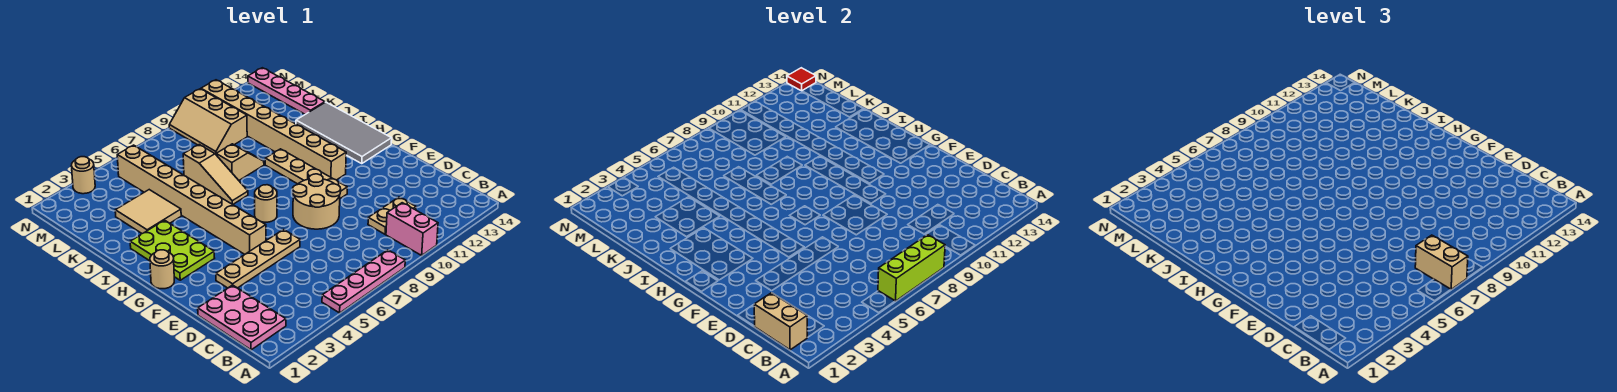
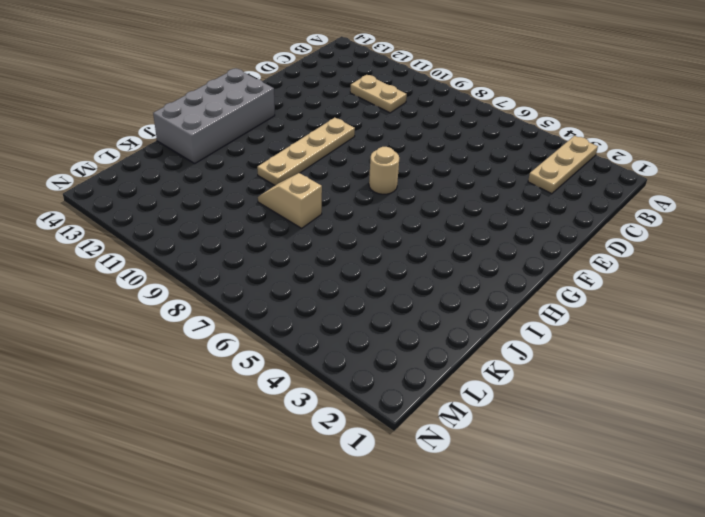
tan 1x3 plate [528,136,598,194] -> none
grey 2x4 brick [153,68,275,163] -> grey 2x4 tile [296,102,392,163]
none -> pink 1x4 plate [322,250,405,313]
none -> pink 1x2 brick [386,203,438,255]
none -> pink 2x3 plate [198,285,286,350]

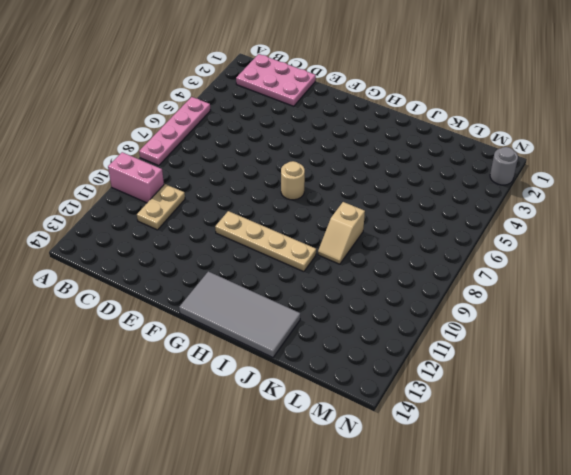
grey 1x1 round brick [490,147,518,185] -> none
none -> tan 1x4 plate [216,230,300,288]
none -> tan 2x2 round brick [293,174,341,229]
none -> tan 1x8 brick [117,145,266,254]

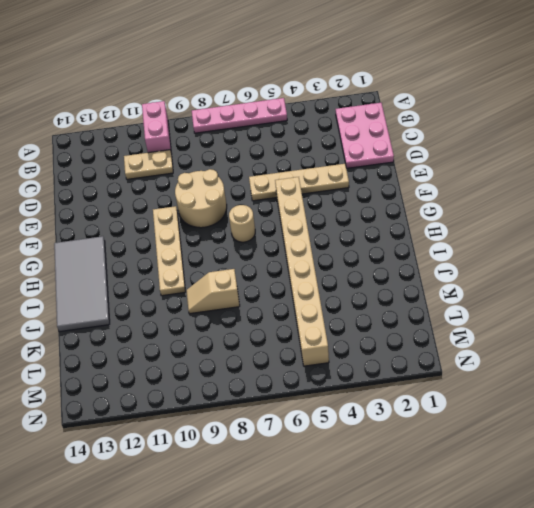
none -> tan 1x1 round brick [150,250,174,289]
none -> lime 2x3 plate [130,220,214,280]
none -> tan 1x8 brick [201,80,346,180]

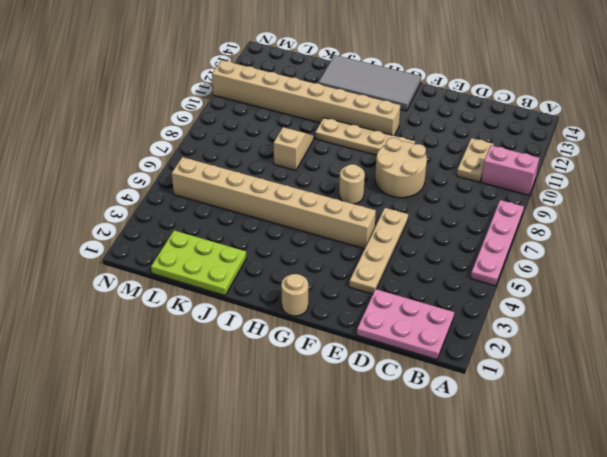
lime 2x3 plate [151,230,246,295] -> lime 2x3 plate moved to [130,220,214,280]
none -> tan 1x3 slope [183,145,248,205]
none -> tan 2x2 tile [115,190,181,234]
none -> pink 1x4 plate [248,68,325,114]

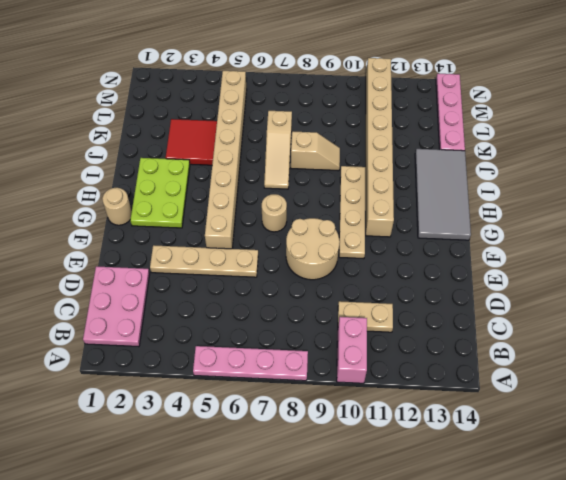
red 2x2 tile [166,119,217,165] -> tan 2x2 tile [115,190,181,234]
none -> tan 2x3 slope [169,89,247,154]
none -> tan 1x1 round brick [71,157,95,194]
none -> lime 1x3 brick [878,235,945,301]

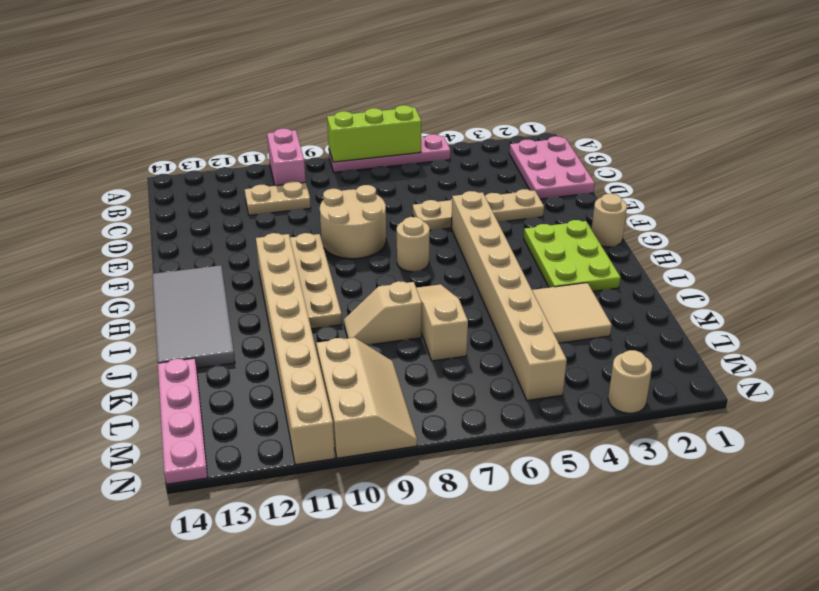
none -> tan 1x2 brick [754,293,807,350]
none -> red 1x1 tile [787,68,816,91]
none -> tan 1x2 brick [1415,235,1468,289]

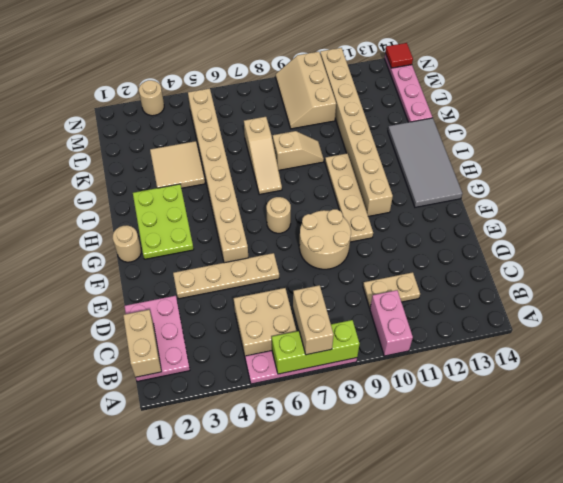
tan 2x2 brick [234,288,296,356] -> none

